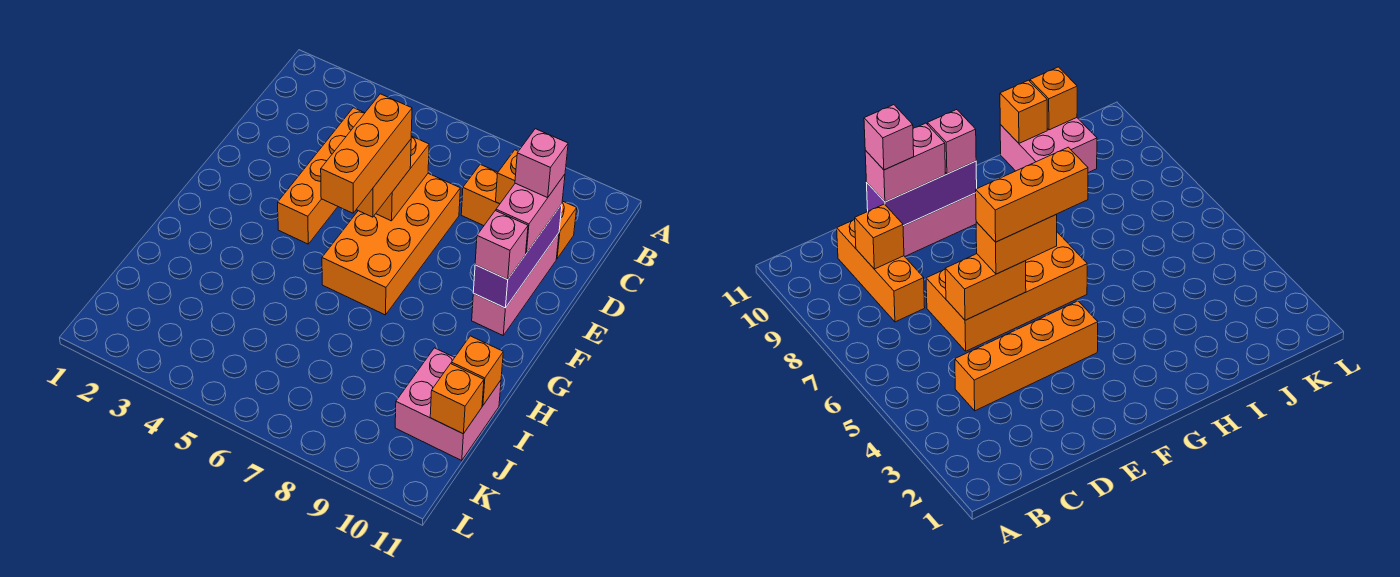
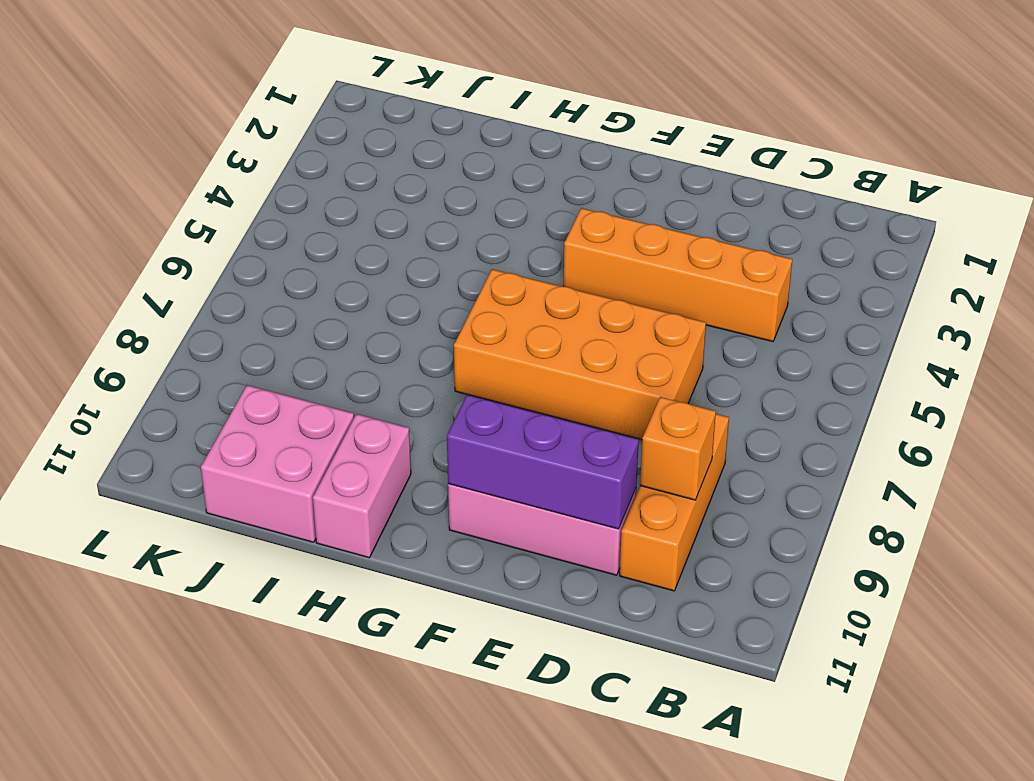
pink 1x2 brick [313,414,411,558] -> pink 1x2 brick turned to [496,174,565,253]
none -> orange 1x2 brick [376,136,429,221]
none -> orange 1x1 brick [451,336,503,405]
none -> orange 1x1 brick [430,364,484,434]

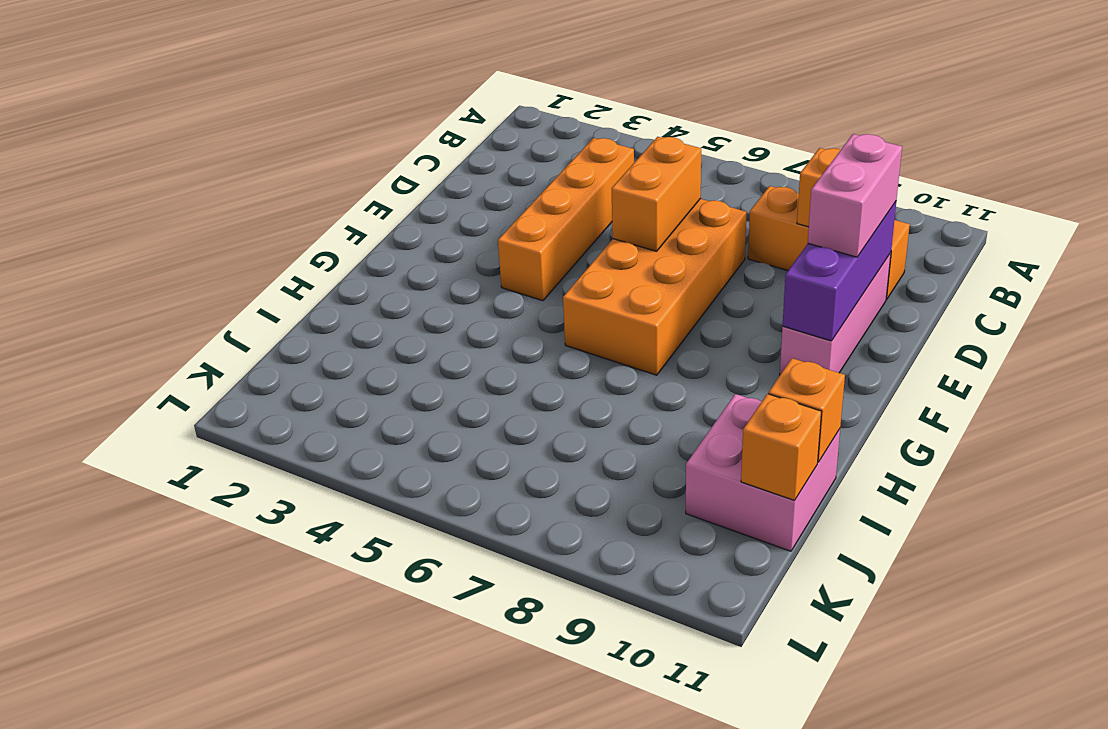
none -> orange 1x2 brick [356,140,411,217]
none -> pink 1x1 brick [475,211,528,279]
none -> pink 1x1 brick [515,129,568,198]

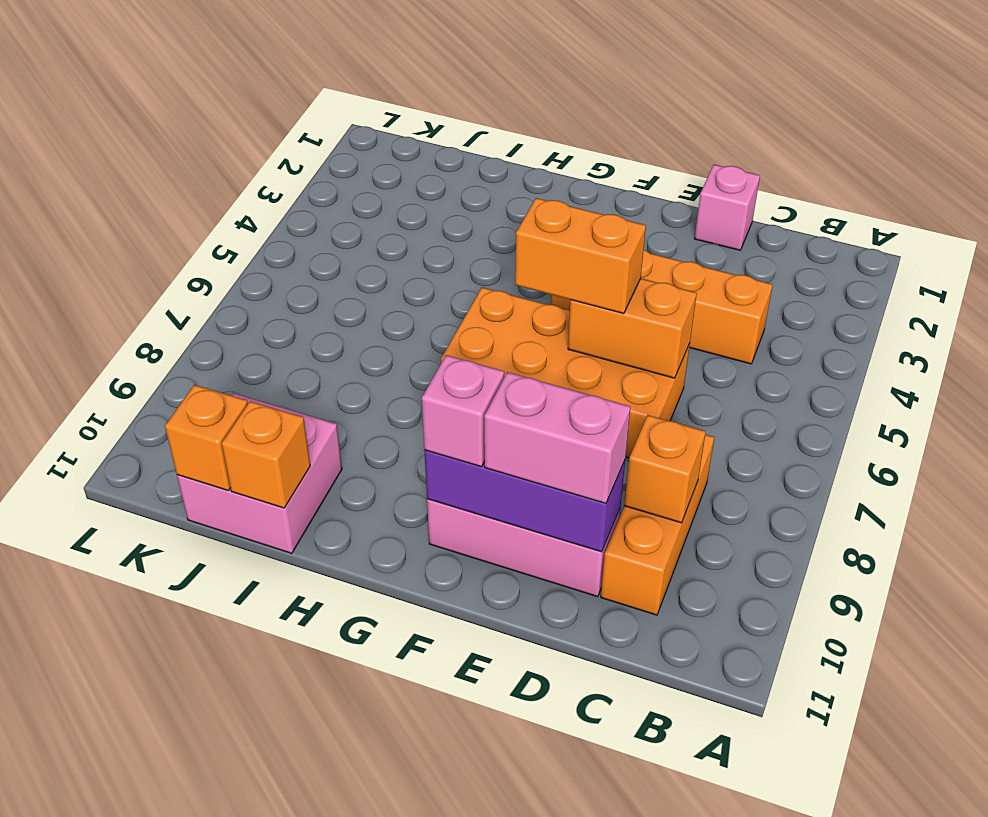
pink 1x1 brick [695,165,760,250] -> pink 1x1 brick moved to [515,129,568,198]
none -> orange 1x3 brick [321,94,412,213]

